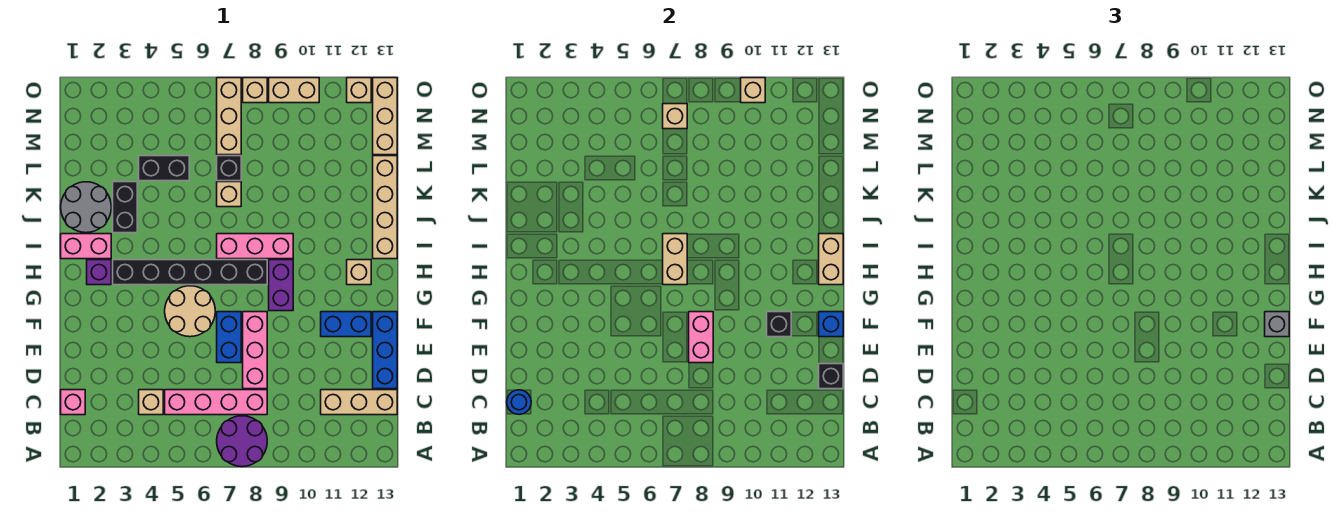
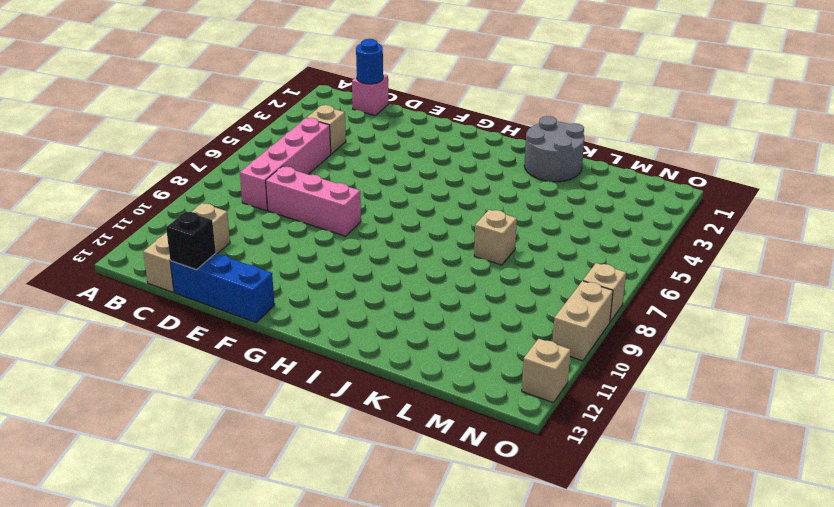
none -> purple 2x2 round brick [217,416,267,467]
none -> blue 1x2 brick [217,312,241,363]
none -> tan 2x2 round brick [165,286,215,337]
none -> blue 1x2 brick [321,312,371,337]

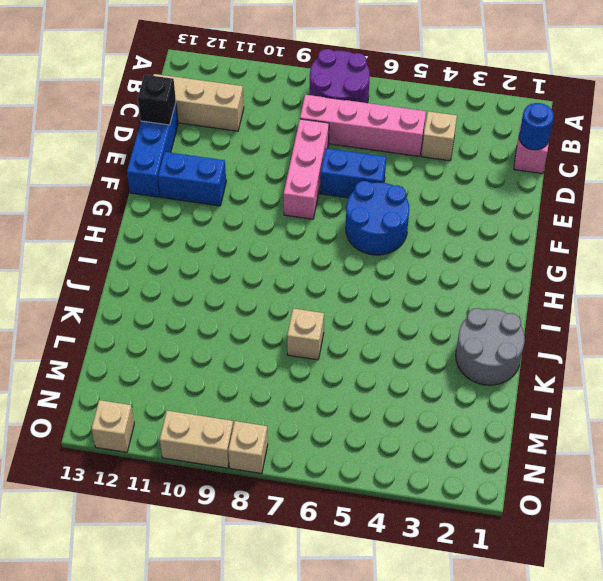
blue 1x2 brick [320,148,386,198] -> blue 1x2 brick turned to [217,312,241,363]
blue 2x2 round brick [346,181,409,255] -> tan 2x2 round brick [165,286,215,337]
none -> purple 1x2 brick [269,260,293,311]
none -> purple 1x1 brick [87,260,111,285]
none -> black 1x6 brick [113,260,267,285]
none -> tan 1x1 brick [347,260,371,285]

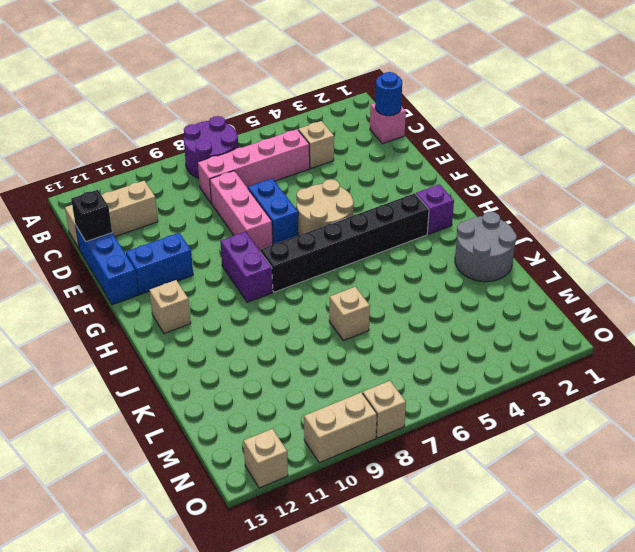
none -> pink 1x2 brick [61,234,111,259]
none -> pink 1x3 brick [217,234,293,259]
none -> tan 1x4 brick [373,156,397,259]
none -> black 1x2 brick [113,182,137,233]

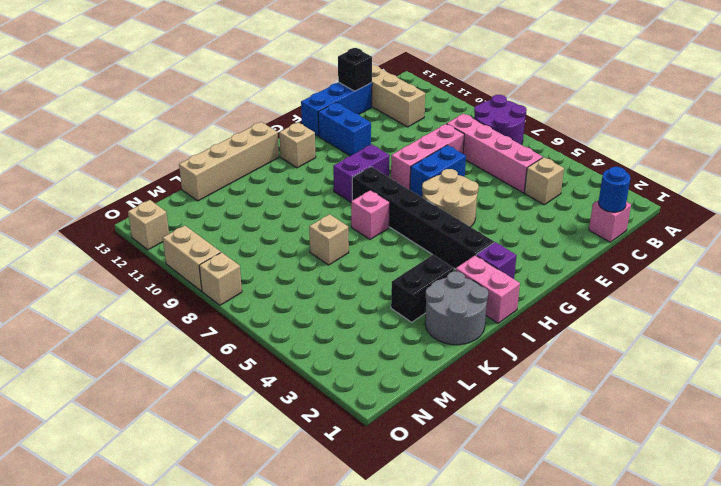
pink 1x1 brick [351,190,390,239] -> pink 1x3 brick [217,234,293,259]
none -> black 1x2 brick [139,156,189,181]
none -> black 1x1 brick [217,156,241,181]
none -> tan 1x3 brick [217,78,241,155]
none -> tan 1x3 brick [373,78,397,155]

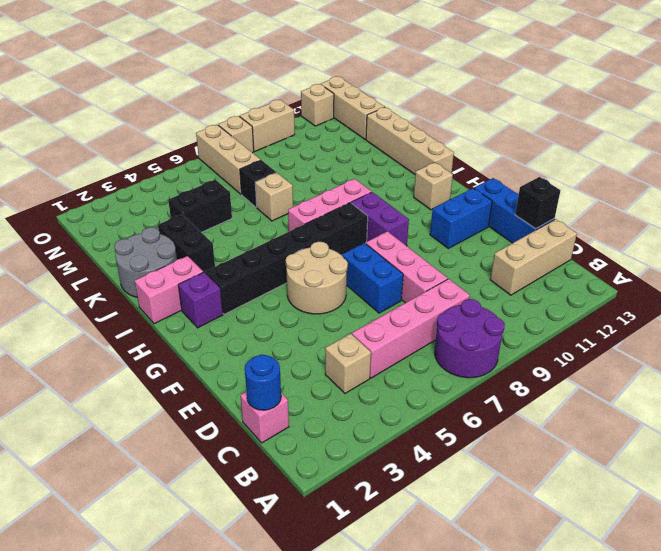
none -> pink 1x2 brick [689,312,713,363]
none -> black 1x1 brick [767,312,791,337]
none -> blue 1x1 brick [819,312,843,337]
none -> tan 1x2 brick [663,234,687,285]

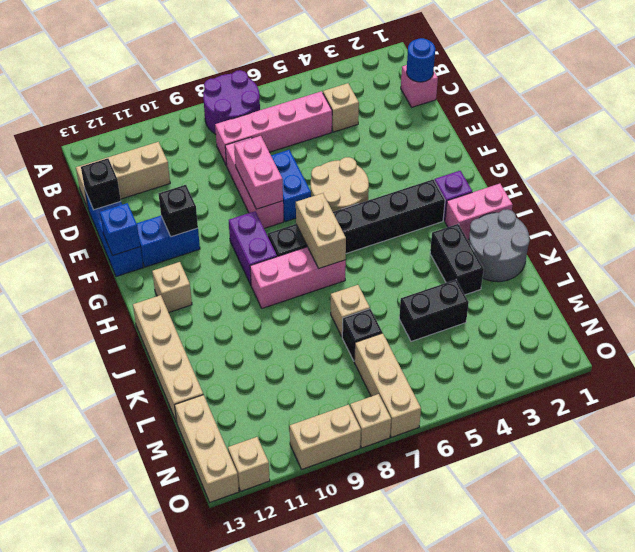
none -> tan 1x2 brick [819,234,843,285]
none -> tan 1x1 brick [663,104,687,129]
none -> tan 1x1 brick [741,78,765,103]
none -> grey 1x1 brick [1265,312,1289,337]

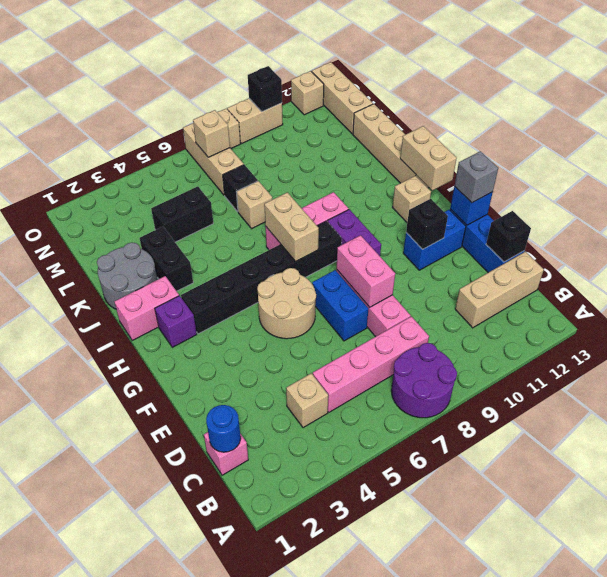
black 1x1 brick [248,66,282,112] -> tan 1x1 brick [741,78,765,103]

